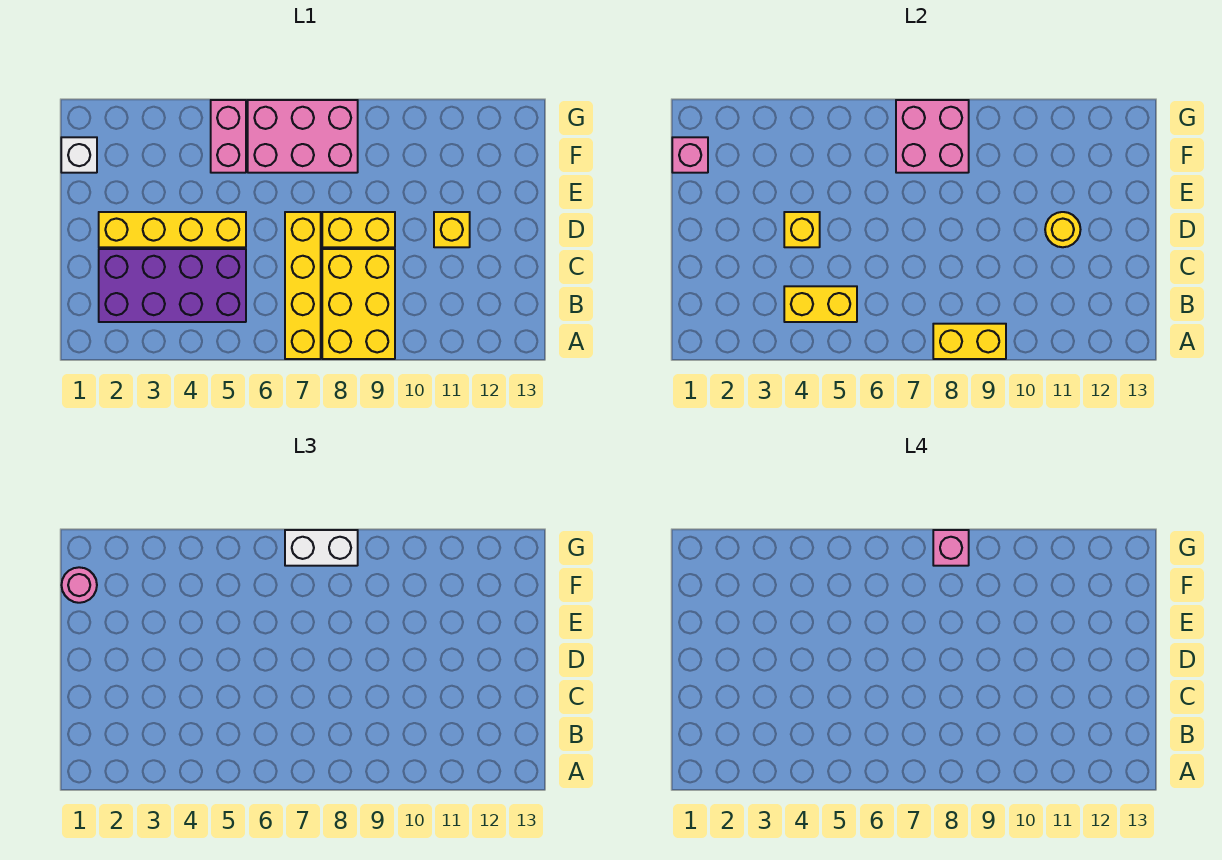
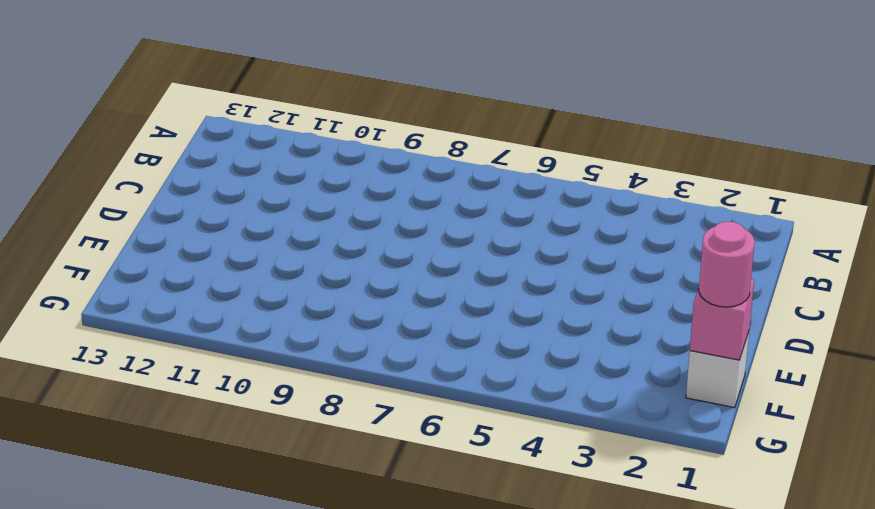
none -> yellow 1x4 brick [285,212,321,359]
none -> yellow 2x3 brick [322,249,395,359]
none -> purple 2x4 brick [99,249,246,322]

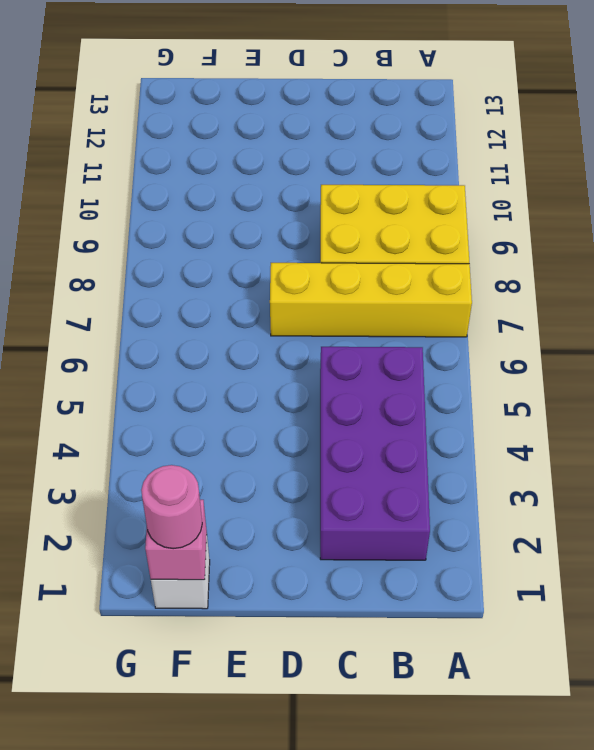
none -> yellow 1x4 brick [99,212,246,247]
none -> yellow 1x2 brick [322,212,395,247]
none -> yellow 1x1 brick [434,212,470,247]

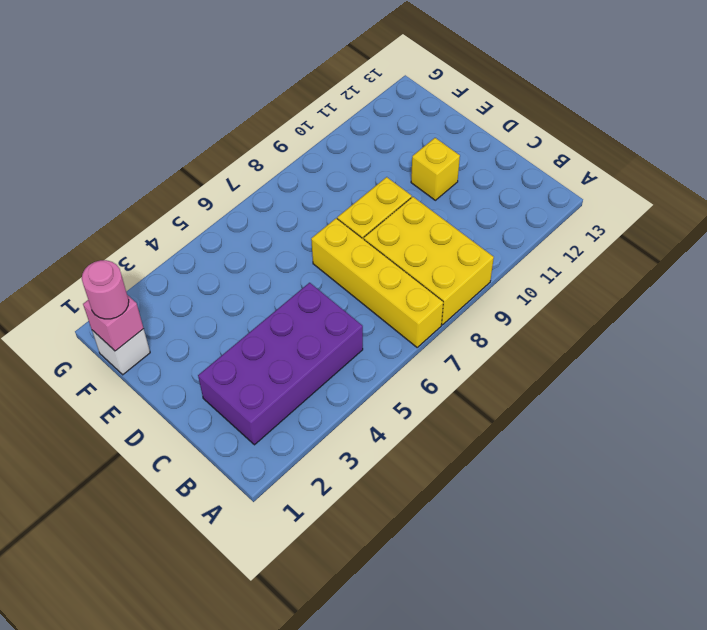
none -> yellow 1x4 brick [99,212,246,247]
none -> pink 1x2 brick [211,100,246,173]
none -> pink 2x3 brick [248,100,358,173]

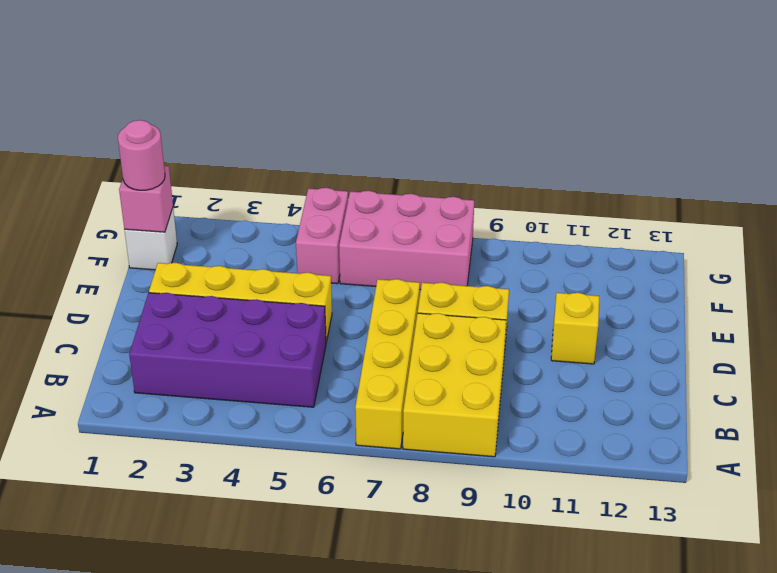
none -> yellow 1x2 brick [933,324,1006,359]
none -> yellow 1x2 brick [784,286,857,322]
none -> yellow 1x1 brick [784,212,820,247]

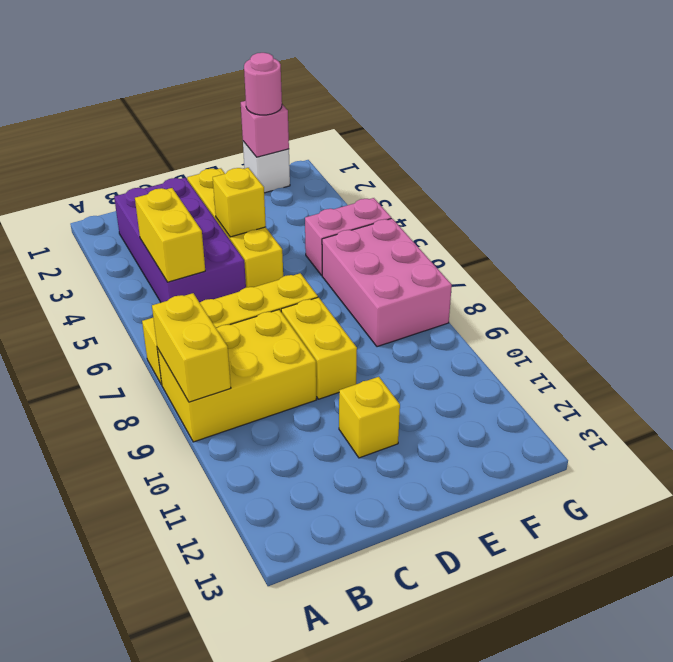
none -> yellow 1x1 round brick [1045,212,1081,247]
none -> pink 2x2 brick [896,100,969,173]
none -> white 1x2 brick [285,530,358,566]

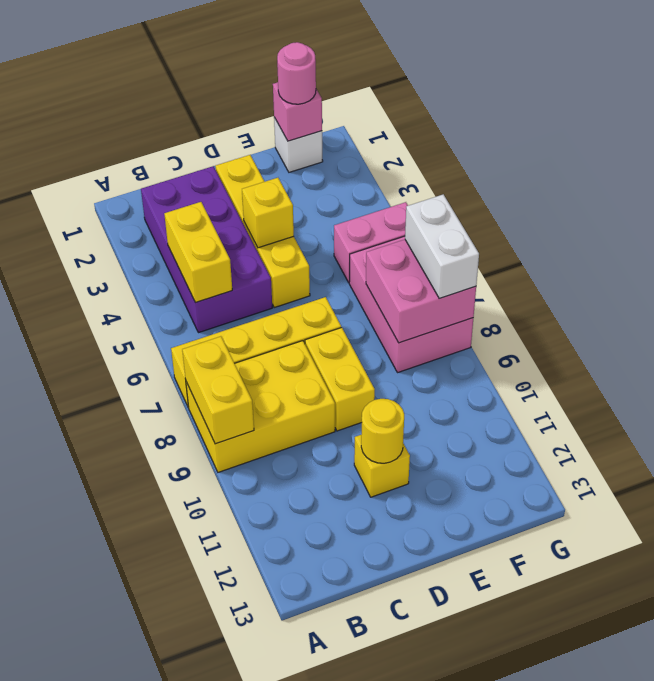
none -> pink 1x1 brick [933,530,969,566]

